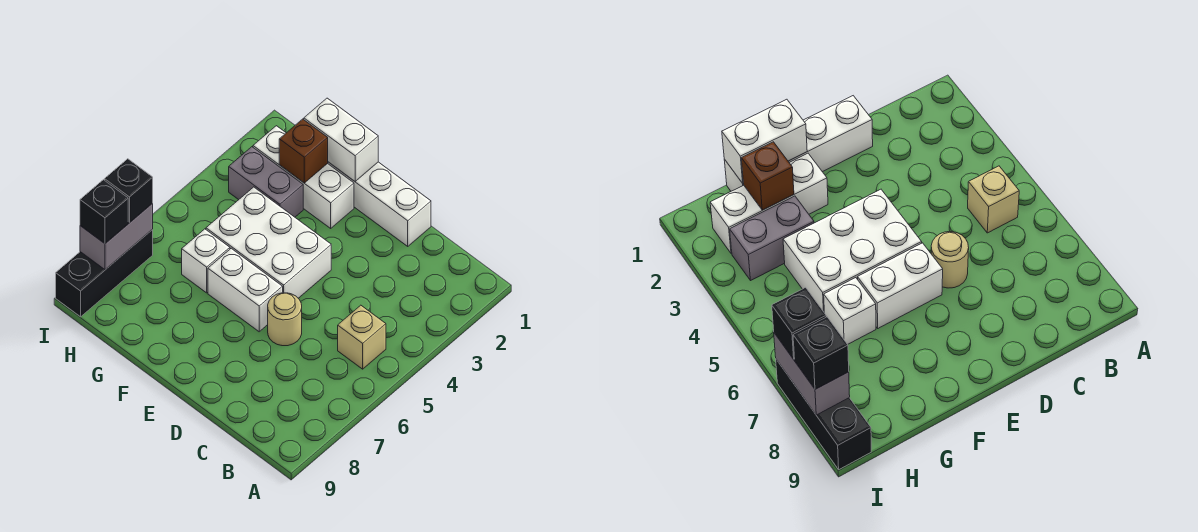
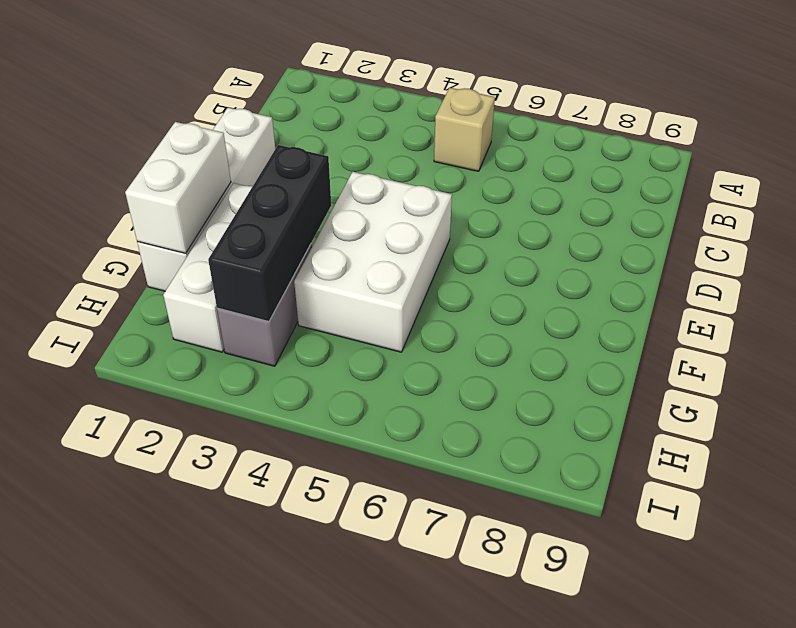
black 1x3 brick [208,145,331,321] -> black 1x3 brick turned to [56,230,153,317]
none -> tan 1x1 round brick [268,293,302,346]
none -> white 1x2 brick [208,248,283,332]
none -> white 1x1 brick [182,229,230,293]

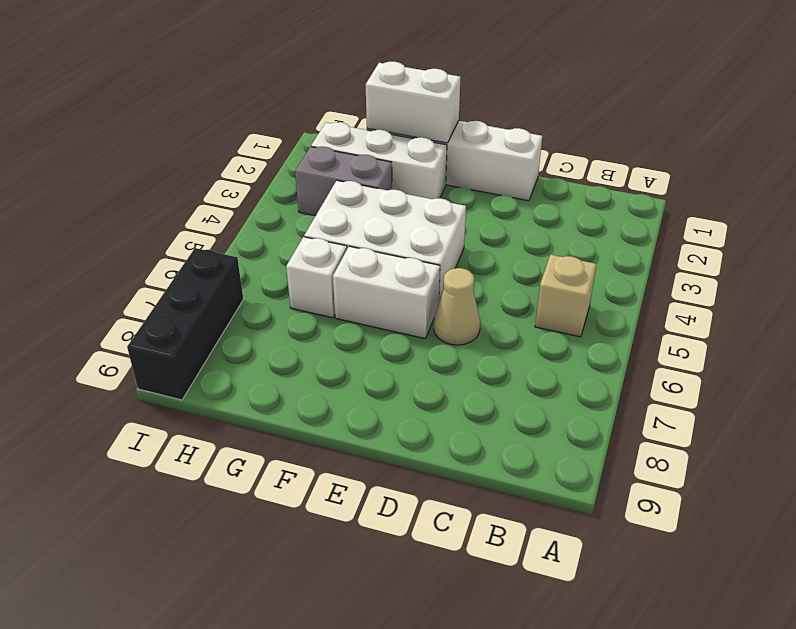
tan 1x1 cone [434,268,480,345] -> tan 1x1 round brick [268,293,302,346]
none -> brown 1x1 brick [279,119,328,183]
none -> grey 1x2 brick [80,204,153,270]
none -> black 1x1 brick [104,159,153,223]

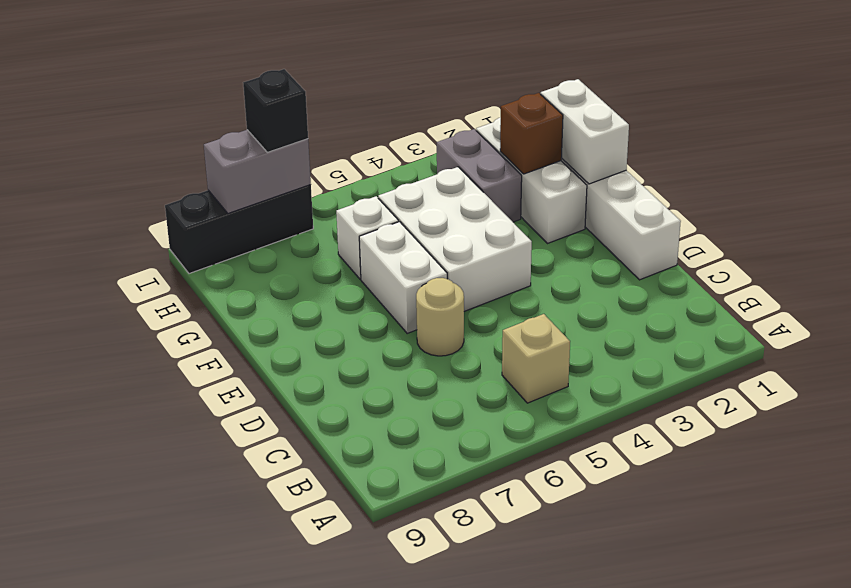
none -> black 1x1 brick [80,180,128,244]

